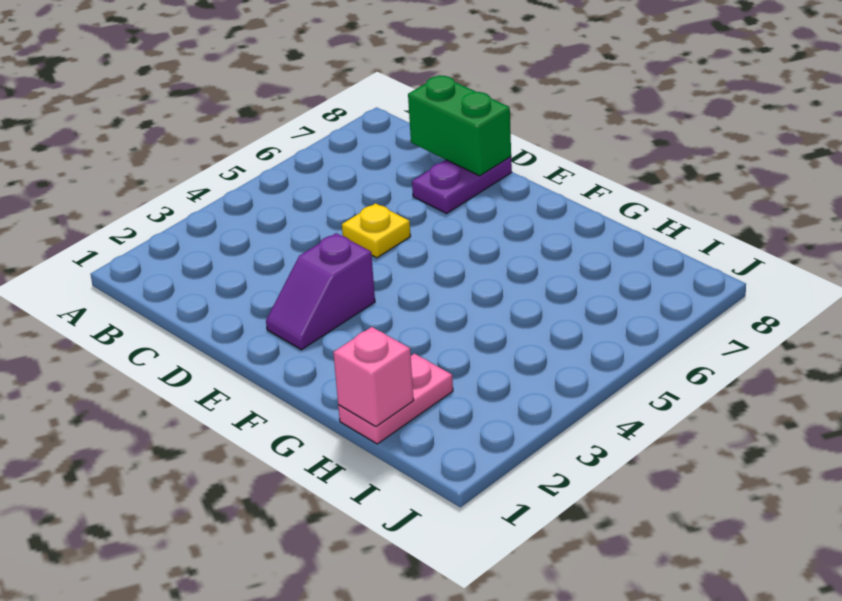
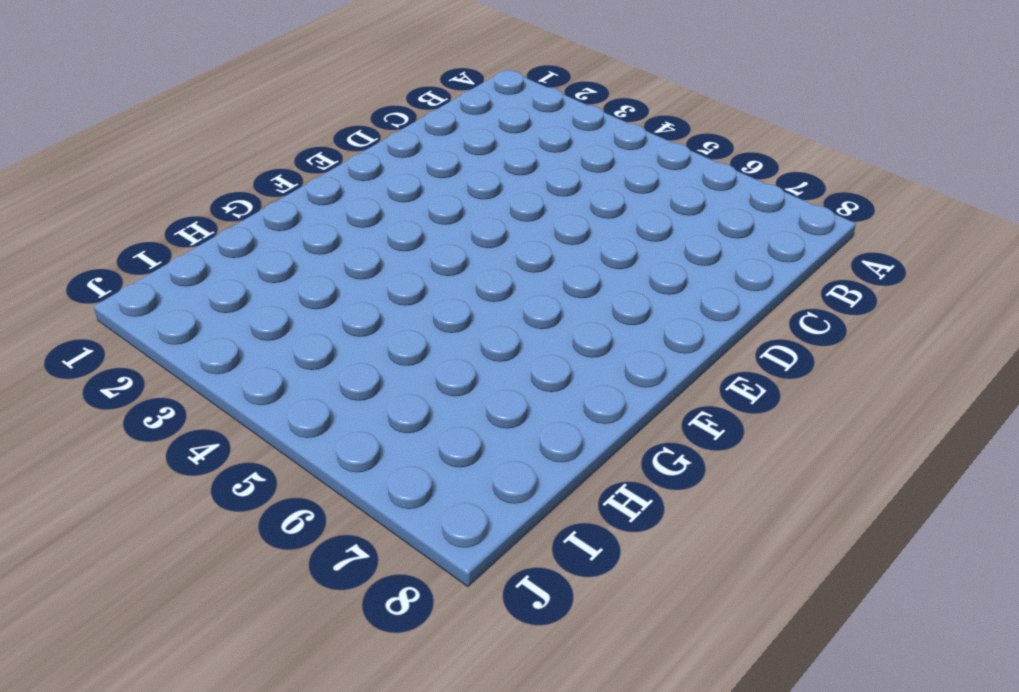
none -> yellow 1x1 plate [342,203,411,258]
none -> purple 1x2 plate [412,157,512,213]

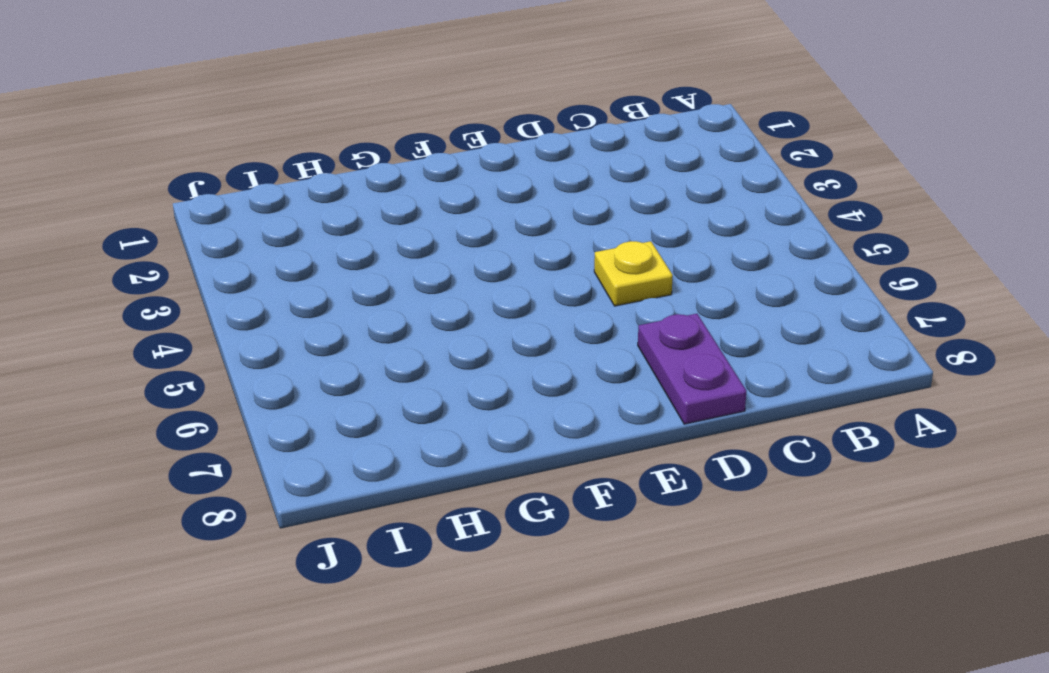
none -> purple 1x2 slope [266,233,375,350]
none -> pink 1x2 plate [338,354,453,444]

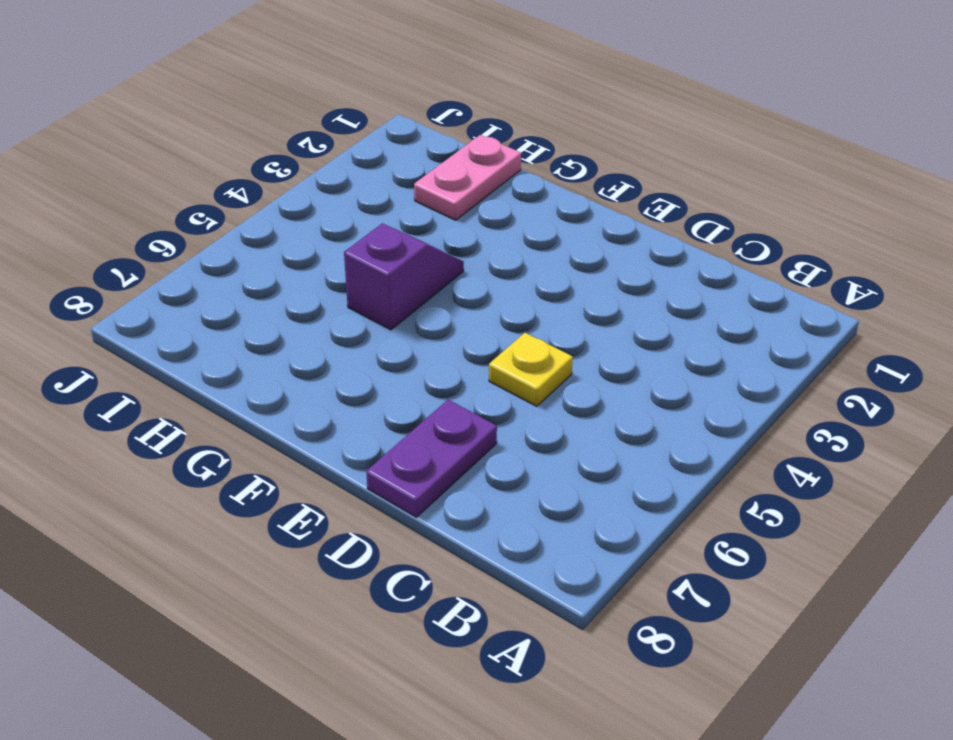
purple 1x2 slope [344,223,464,330] -> purple 1x2 slope moved to [266,233,375,350]
none -> green 1x2 brick [408,76,511,176]
none -> pink 1x1 brick [333,327,414,427]

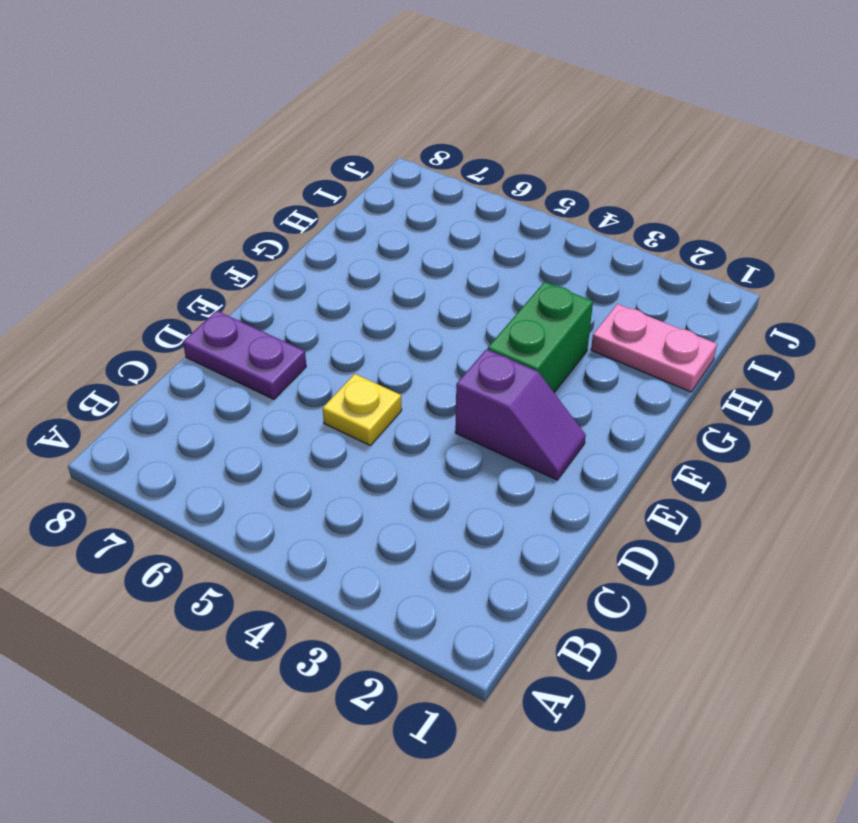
green 1x2 brick [488,282,593,392] -> green 1x2 brick moved to [408,76,511,176]
none -> pink 1x1 brick [333,327,414,427]

